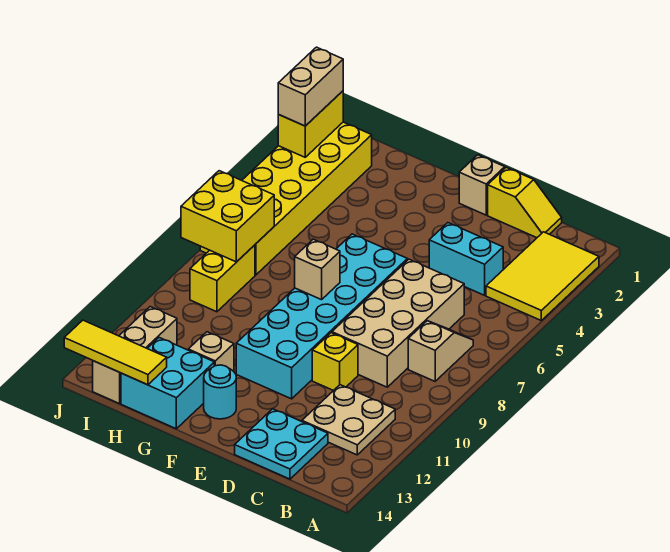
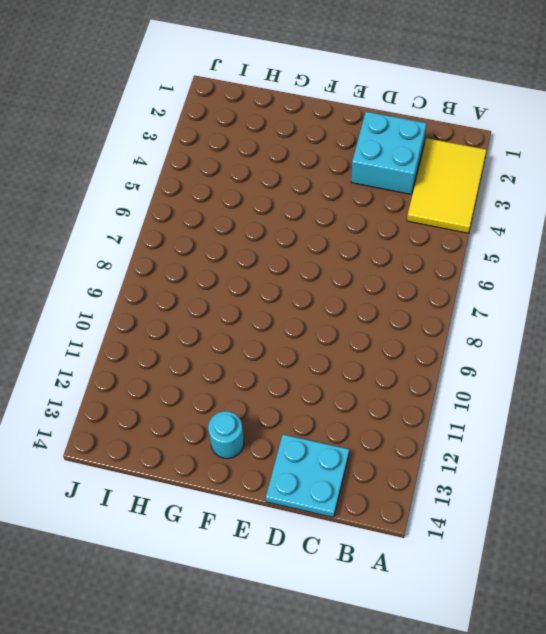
cyan 2x2 brick [351,112,426,194] -> cyan 2x2 brick moved to [121,338,214,429]
none -> tan 1x2 slope [408,321,473,381]
none -> tan 2x2 plate [302,385,395,455]
none -> yellow 1x2 slope [488,167,562,238]

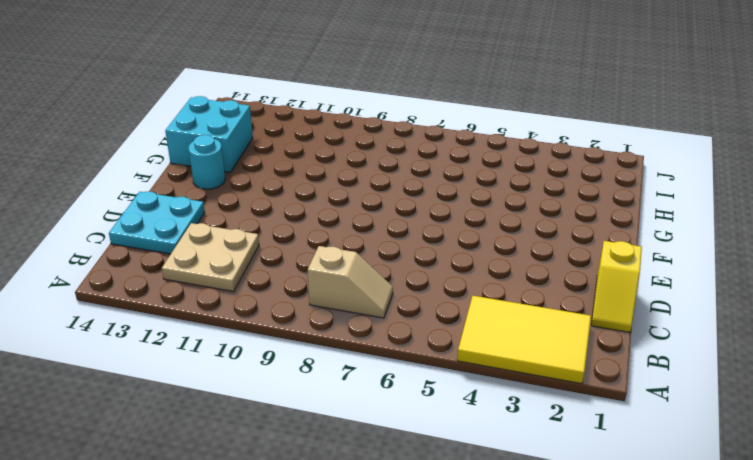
none -> cyan 1x2 brick [429,223,503,295]
none -> tan 2x4 brick [332,259,464,387]
none -> yellow 1x1 brick [312,333,358,391]

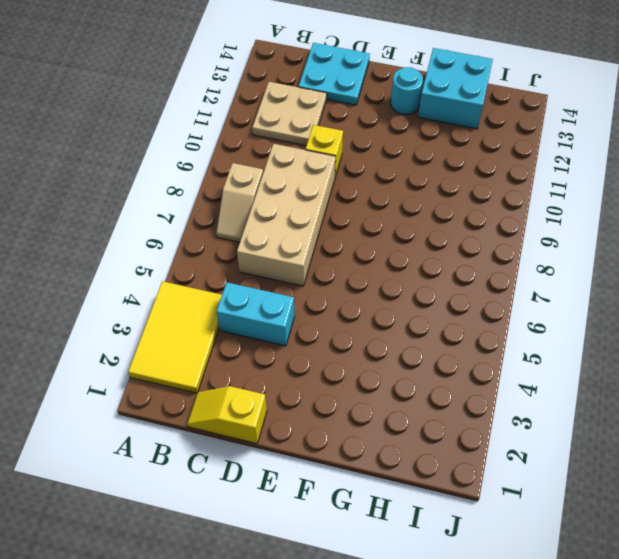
none -> tan 1x1 brick [459,155,505,215]
none -> cyan 2x6 brick [236,234,407,399]
none -> tan 1x1 brick [188,332,234,371]

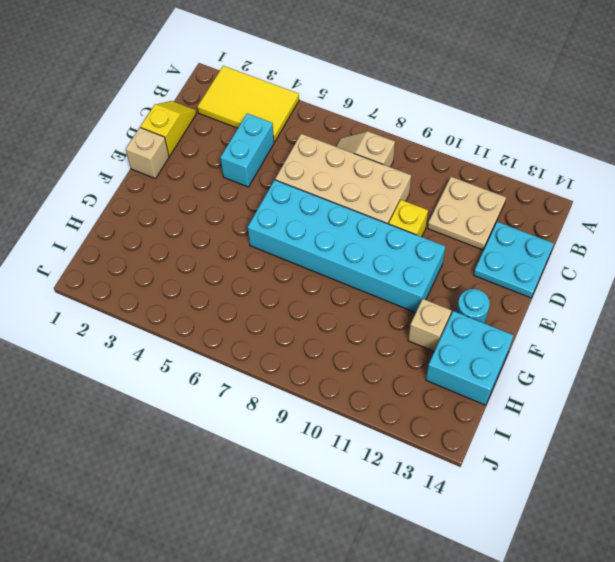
none -> yellow 2x6 brick [200,122,372,275]
none -> yellow 1x2 brick [190,245,255,312]
none -> tan 1x3 brick [93,307,177,404]

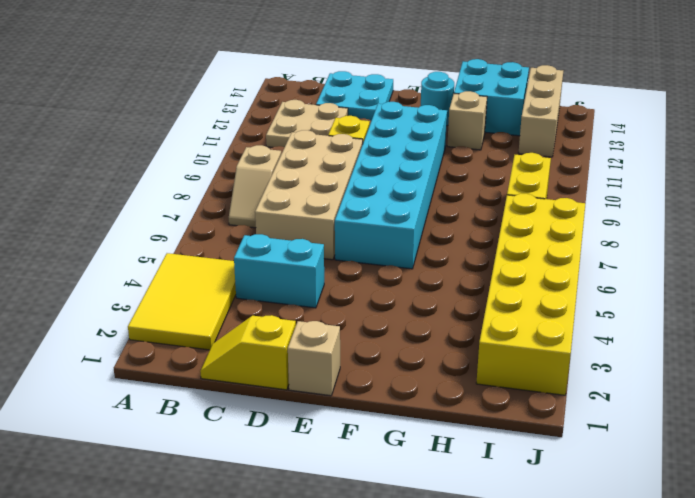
none -> tan 1x1 brick [295,239,340,300]
none -> yellow 1x3 tile [64,320,167,385]
none -> yellow 2x2 brick [181,171,274,262]

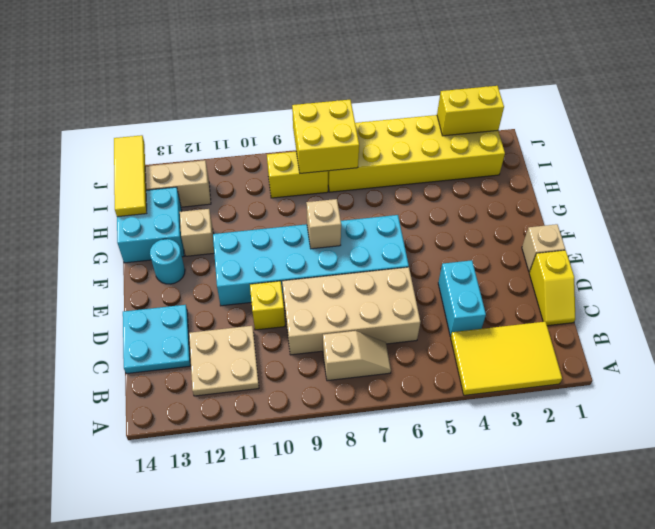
none -> tan 1x2 brick [278,47,343,126]

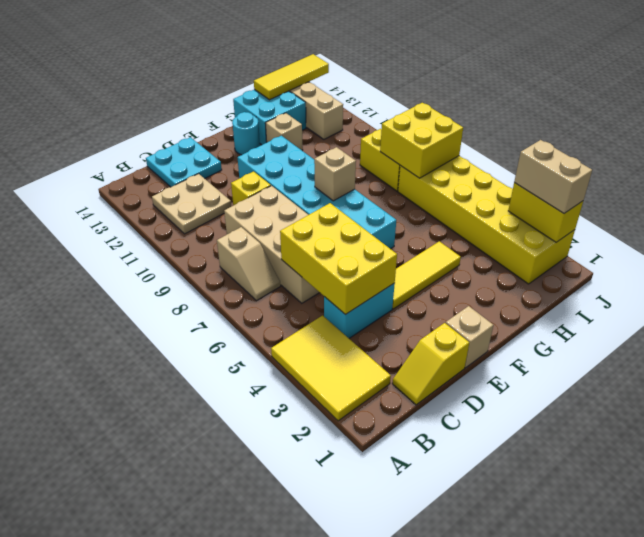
yellow 2x3 brick [280,203,397,315] -> none
yellow 1x3 tile [392,241,461,309] -> none

